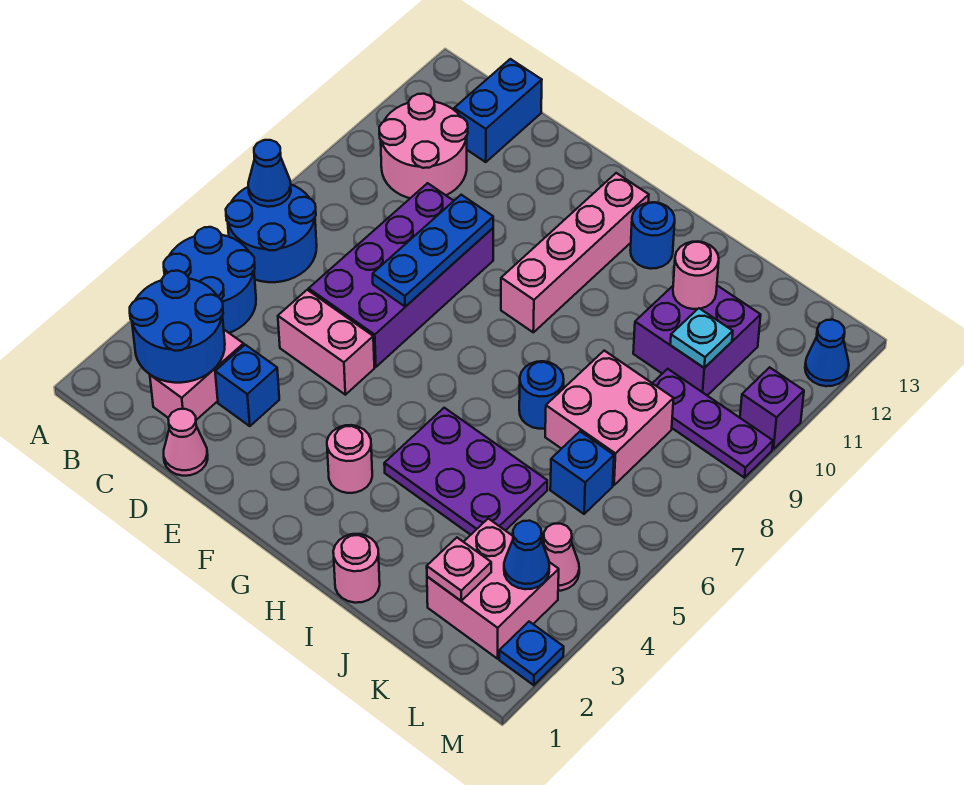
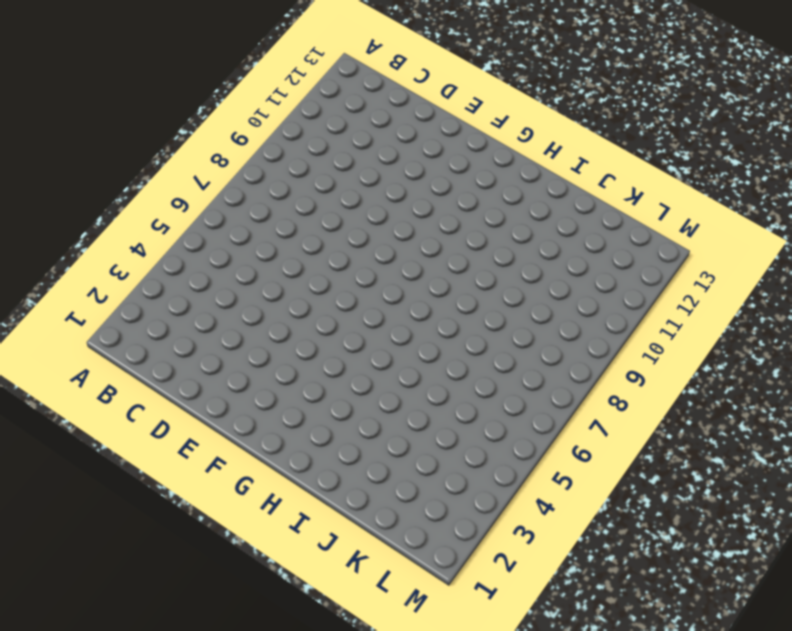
none -> blue 2x2 round brick [164,227,256,333]
none -> blue 2x2 round brick [226,185,317,282]
none -> pink 2x2 round brick [379,94,468,198]
none -> pink 1x2 brick [150,330,244,420]

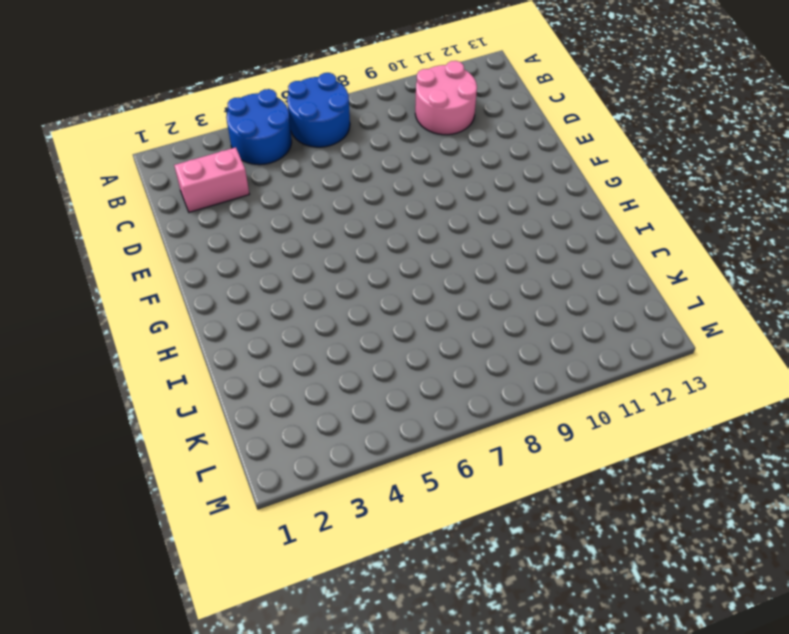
none -> blue 1x2 brick [454,59,542,162]
none -> pink 1x1 cone [164,409,208,476]
none -> blue 1x1 brick [215,345,279,426]
none -> pink 1x2 brick [278,290,374,395]

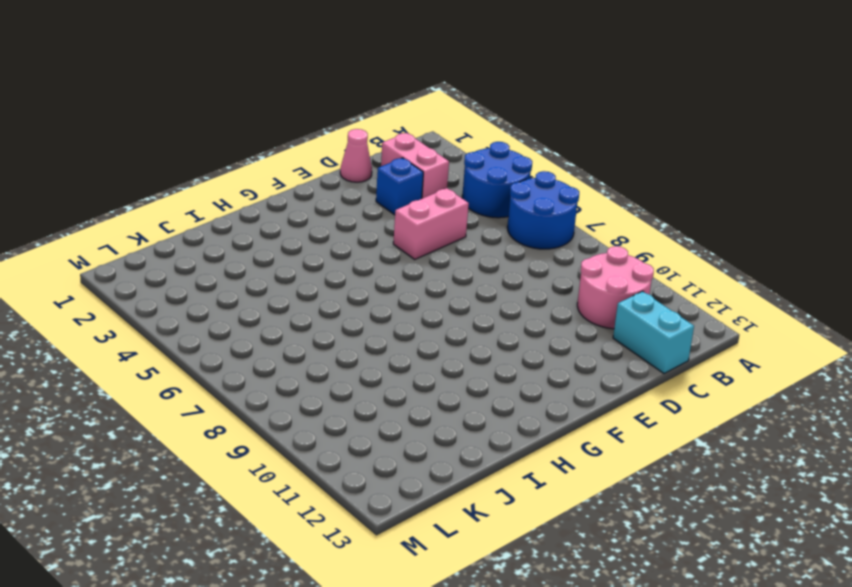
cyan 1x2 brick [613,291,694,374] -> blue 1x2 brick [454,59,542,162]
none -> purple 2x4 brick [309,183,493,367]
none -> pink 1x1 round brick [327,425,372,493]
none -> pink 1x4 brick [501,173,649,332]
none -> purple 2x3 plate [384,408,547,535]

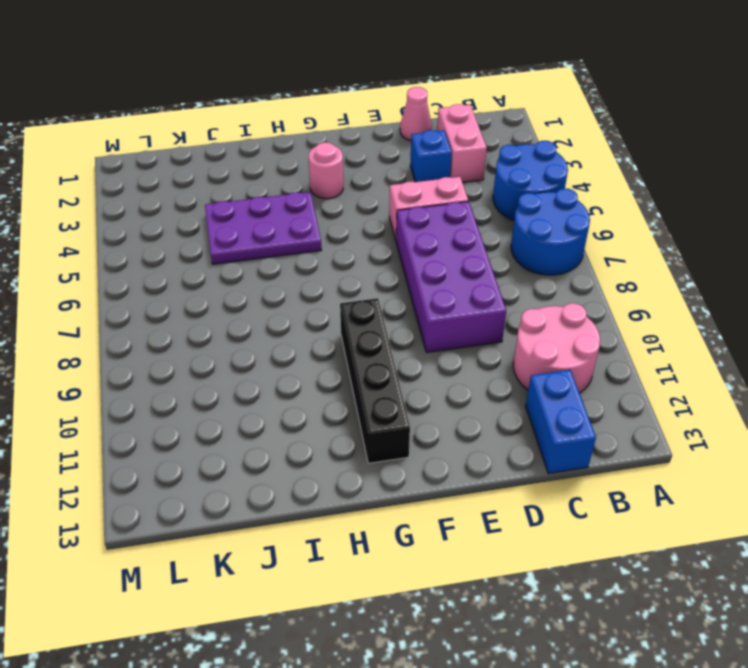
black 1x4 brick [340,298,410,463] -> pink 1x4 brick [501,173,649,332]
none -> blue 1x1 round brick [630,202,675,269]
none -> pink 1x1 round brick [333,534,380,603]
none -> blue 1x1 round brick [519,361,564,429]
none -> pink 2x2 brick [545,351,674,485]

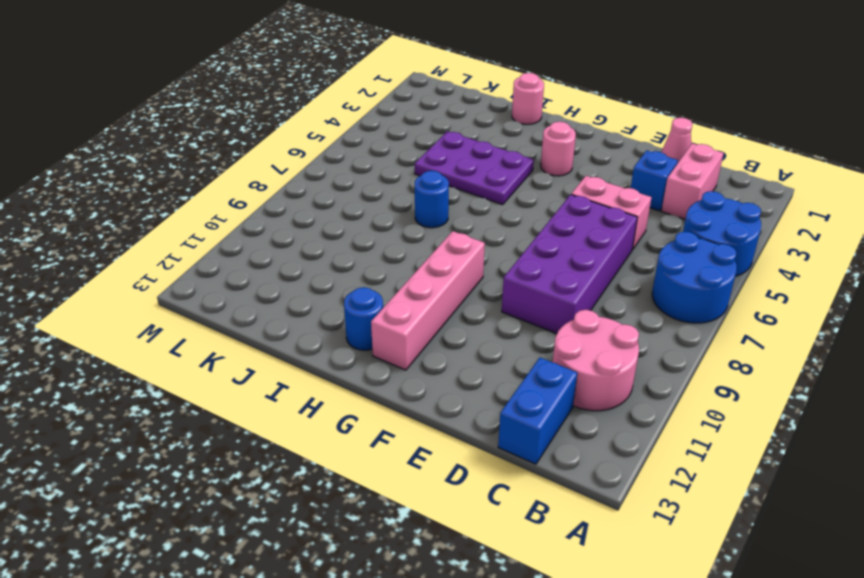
none -> pink 2x2 brick [545,351,674,485]
none -> purple 2x2 brick [633,286,761,395]
none -> pink 2x2 brick [427,519,559,659]
none -> blue 1x1 brick [550,432,614,514]

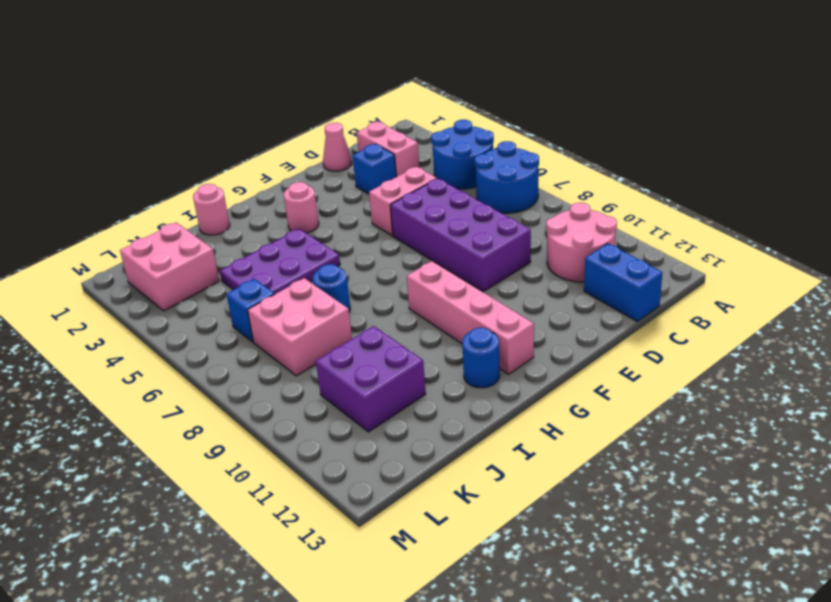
none -> purple 1x3 plate [653,369,773,478]
none -> pink 1x1 cone [543,524,579,591]
none -> blue 1x1 plate [499,622,564,685]
none -> purple 1x1 brick [740,367,804,449]

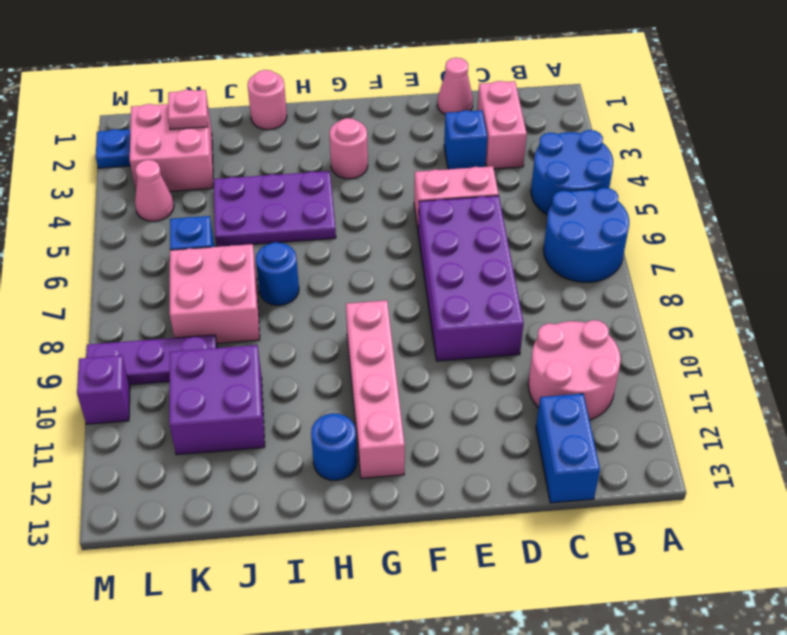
none -> blue 1x1 cone [805,320,849,386]
none -> blue 1x1 cone [248,140,291,207]
none -> blue 2x2 round brick [130,271,225,383]
none -> blue 1x3 plate [373,195,493,307]

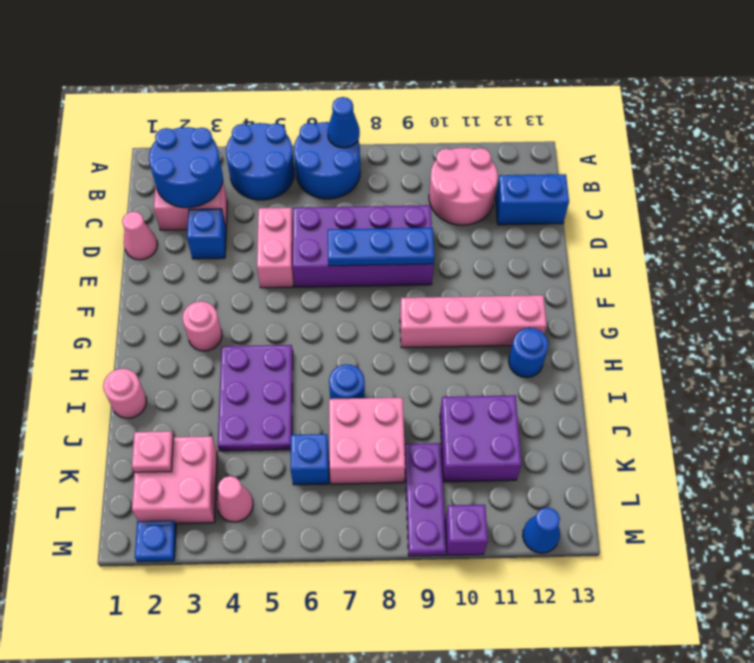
none -> pink 1x1 round brick [673,241,719,309]
none -> cyan 1x1 plate [670,308,733,368]
none -> blue 1x1 cone [504,521,549,589]

